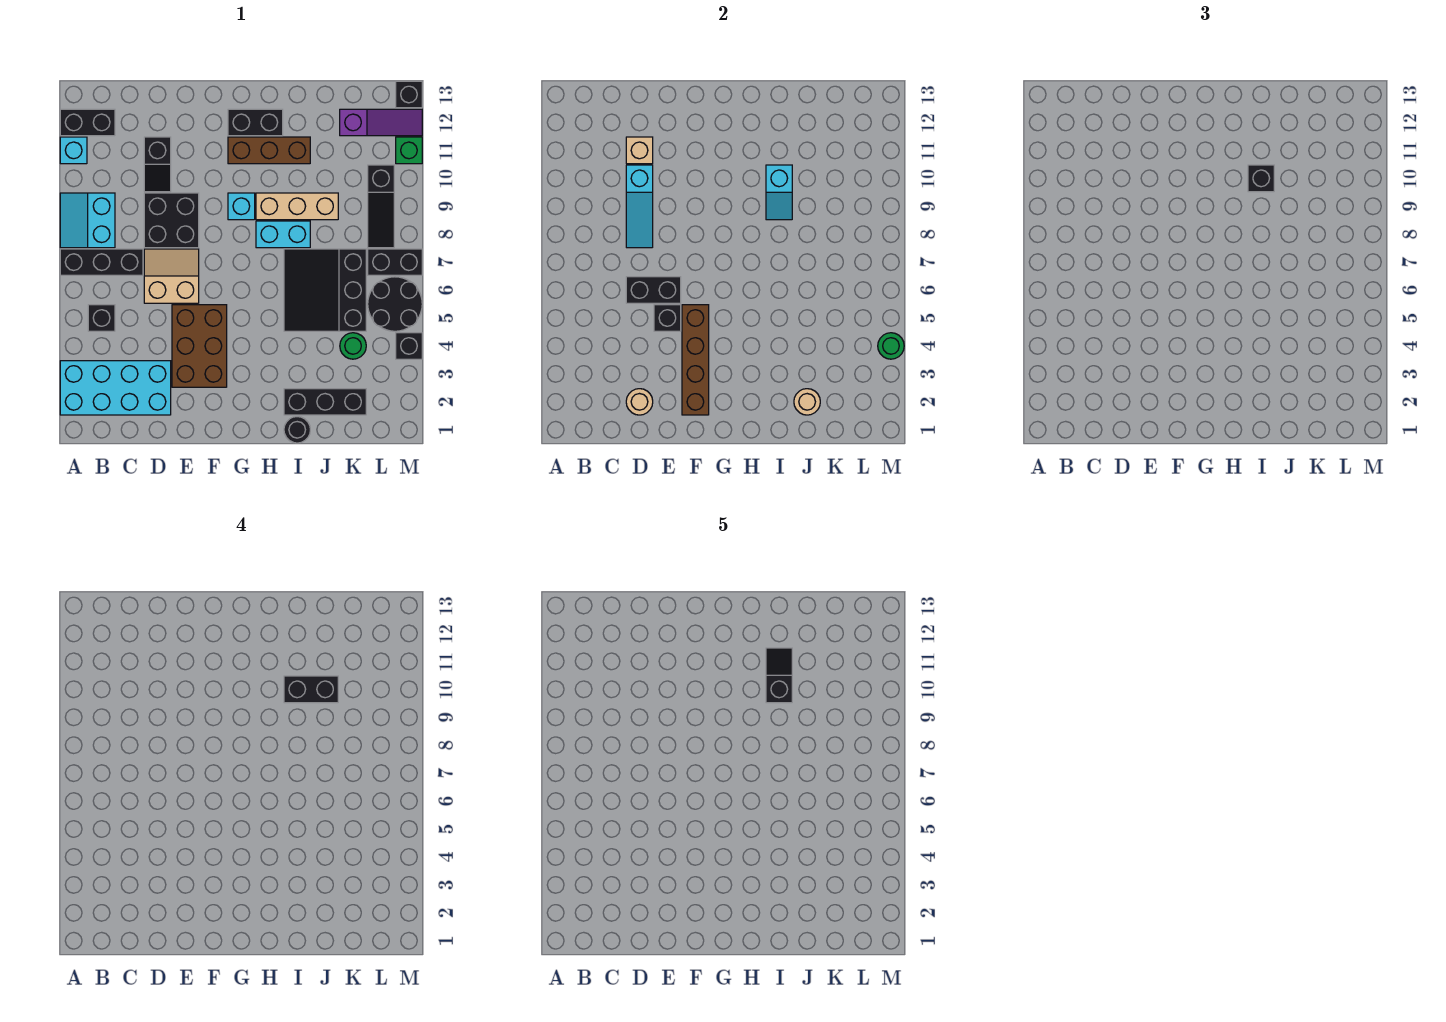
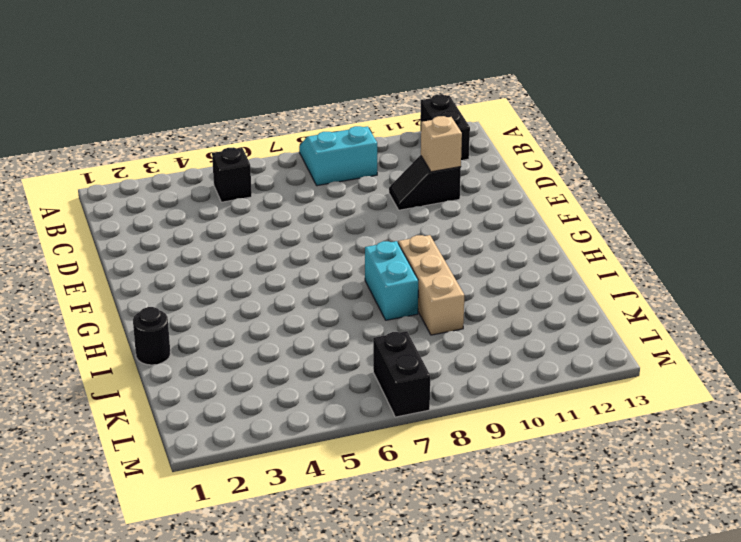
none -> cyan 2x4 brick [60,361,171,415]
none -> black 1x3 brick [60,249,143,275]
none -> cyan 1x1 brick [60,137,87,164]
none -> tan 2x2 slope [144,249,199,303]

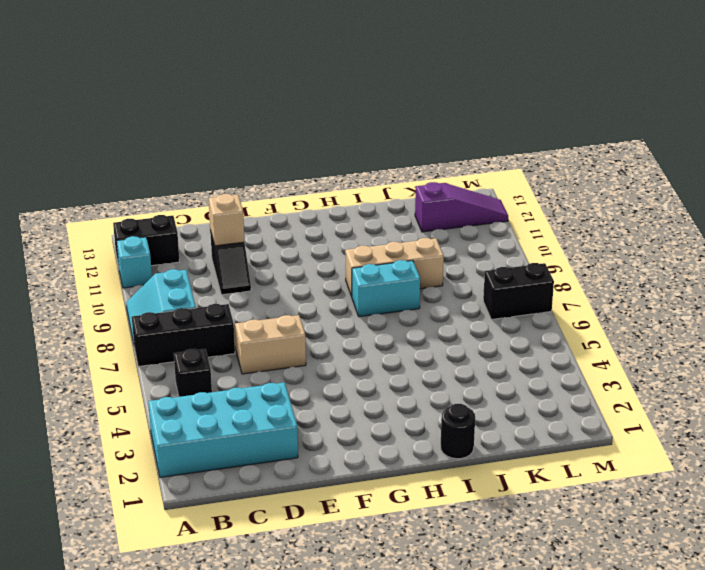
none -> black 2x2 brick [144,193,199,248]
none -> brown 2x3 brick [172,305,227,387]
none -> cyan 1x1 brick [228,193,255,220]
none -> brown 1x3 brick [228,137,310,164]

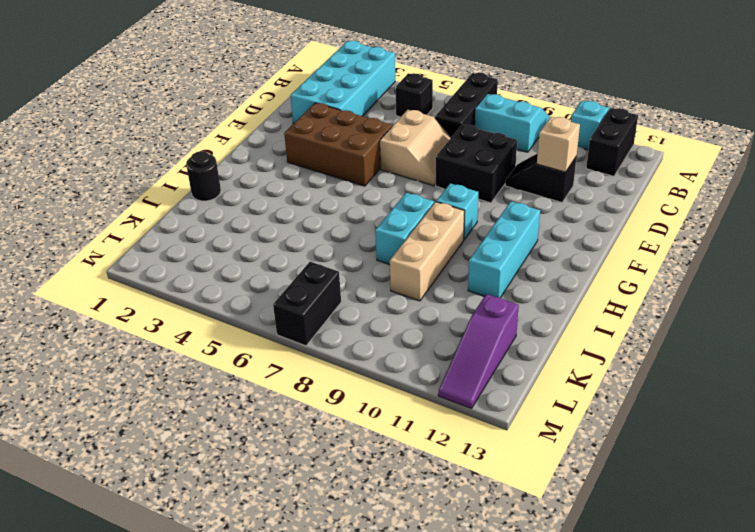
cyan 1x3 brick [468,202,540,298] -> brown 1x3 brick [228,137,310,164]
none -> black 1x2 brick [228,109,283,136]
none -> black 1x3 brick [284,389,366,415]
none -> black 3x3 slope [284,249,366,331]
none -> green 1x1 round brick [340,333,366,359]

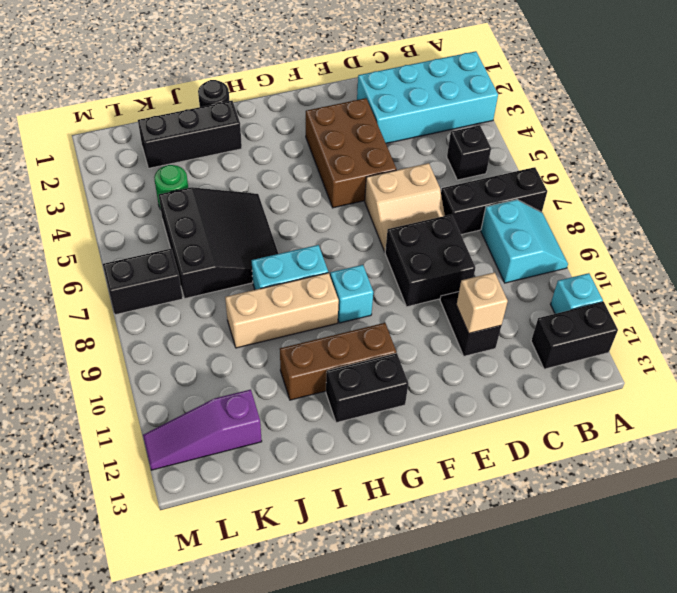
none -> black 2x2 round brick [368,277,422,331]
none -> black 1x3 slope [368,165,394,248]
none -> black 1x1 brick [396,333,422,359]
none -> green 1x1 brick [396,137,422,164]

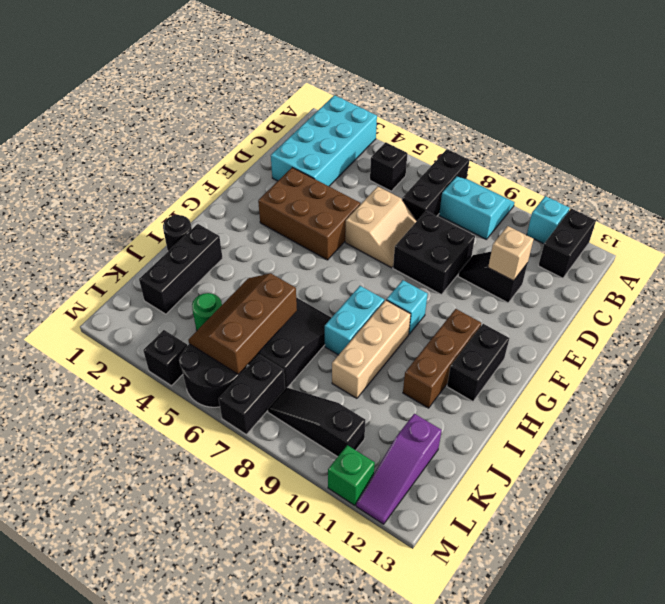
brown 2x3 slope [188,273,297,374] -> none
none -> black 1x1 brick [396,81,422,108]
none -> tan 1x1 round brick [626,389,653,415]
none -> black 1x2 brick [626,277,681,303]
none -> cyan 1x3 slope [626,165,653,248]

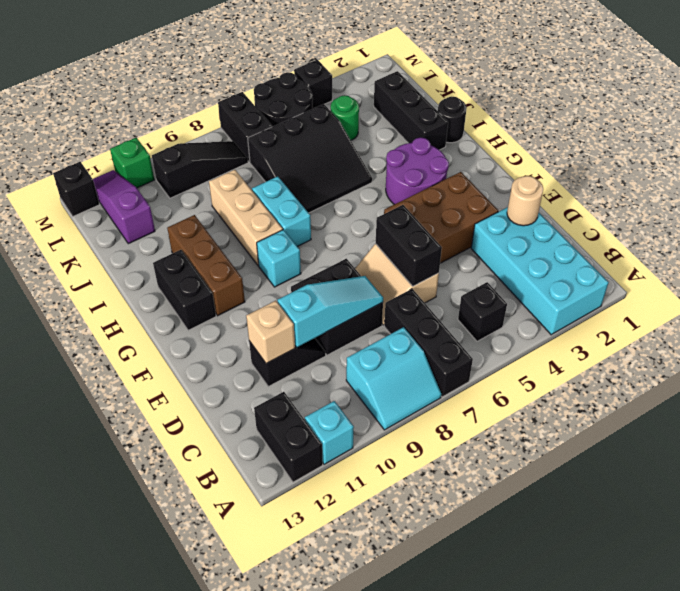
purple 2x2 round brick [386,138,449,204] -> none
none -> black 1x1 brick [654,305,681,331]
none -> brown 1x4 brick [682,305,709,415]
none -> cyan 1x2 slope [766,165,792,220]
none -> tan 1x1 round brick [794,389,820,415]

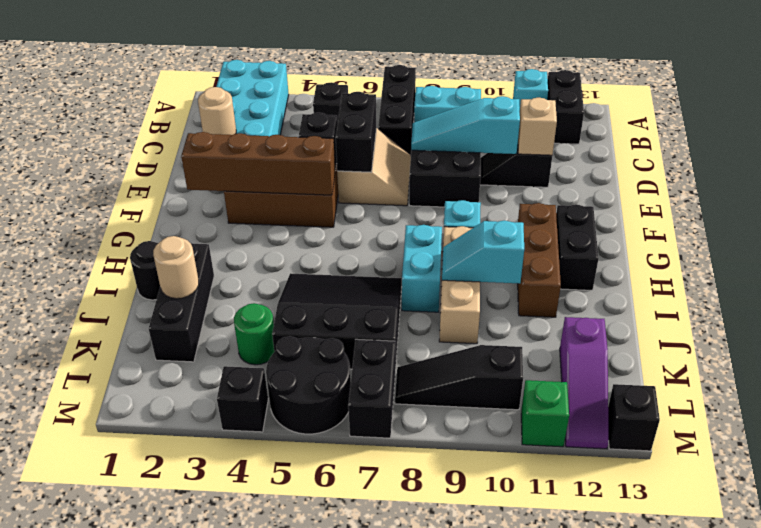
none -> green 1x1 round brick [878,333,904,359]
none -> black 1x1 brick [1248,165,1274,192]
none -> black 1x2 brick [284,676,338,703]
none -> black 1x2 slope [766,648,792,703]

